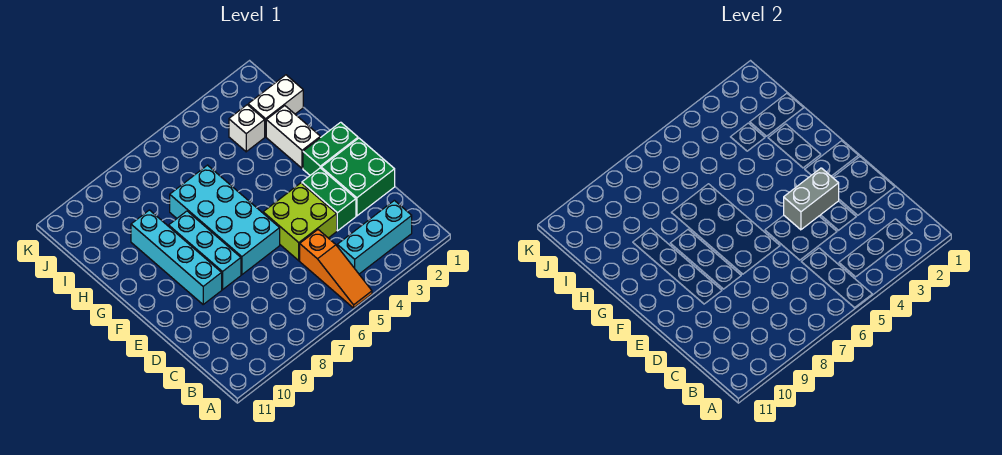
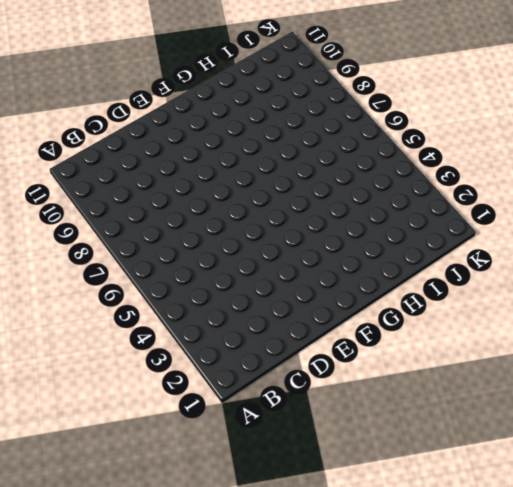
none -> orange 1x3 slope [300,230,372,308]
none -> cyan 1x3 brick [337,200,412,274]
none -> green 2x2 brick [321,138,395,216]

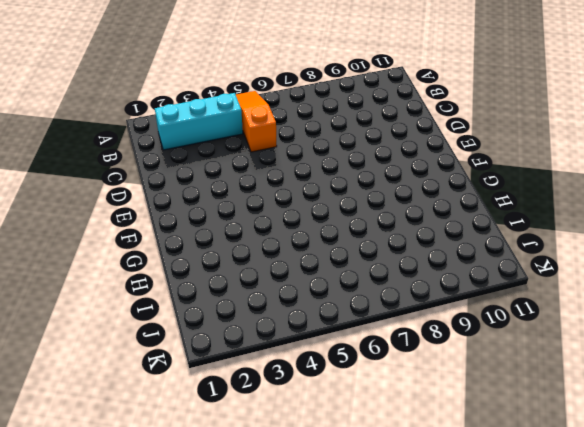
none -> green 2x2 brick [321,138,395,216]
none -> green 1x2 brick [302,168,356,231]
none -> lime 2x2 brick [263,183,337,261]

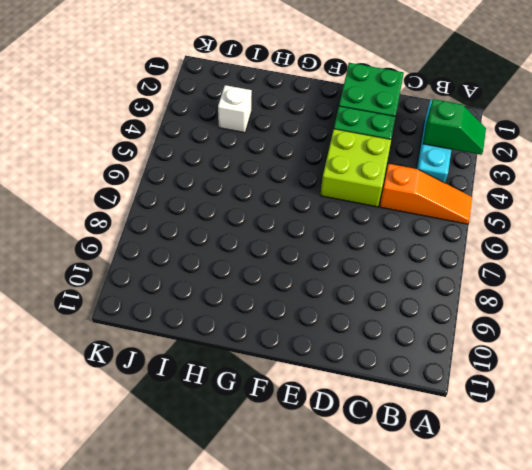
green 1x2 slope [423,99,486,155] -> none
none -> cyan 2x4 brick [170,165,280,275]
none -> cyan 1x3 brick [169,211,241,290]
none -> cyan 1x4 brick [131,210,222,304]

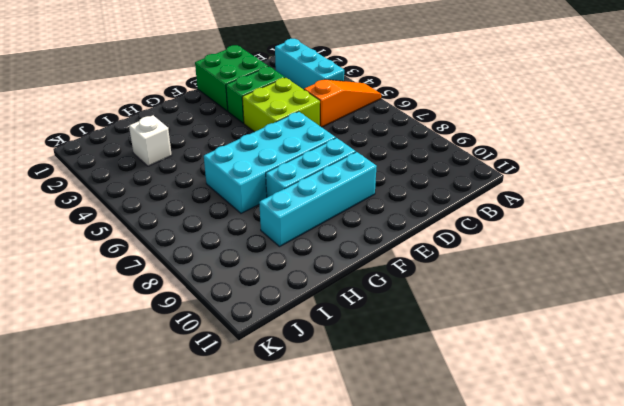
none -> green 1x2 brick [303,122,358,175]
none -> white 1x2 brick [266,106,320,168]
none -> white 1x2 brick [248,75,303,137]

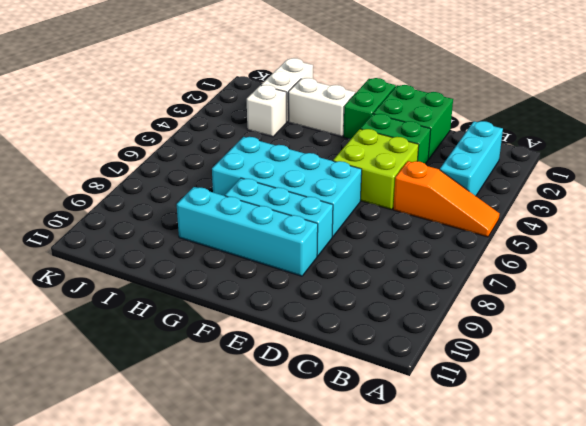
none -> grey 1x2 brick [784,168,839,230]

